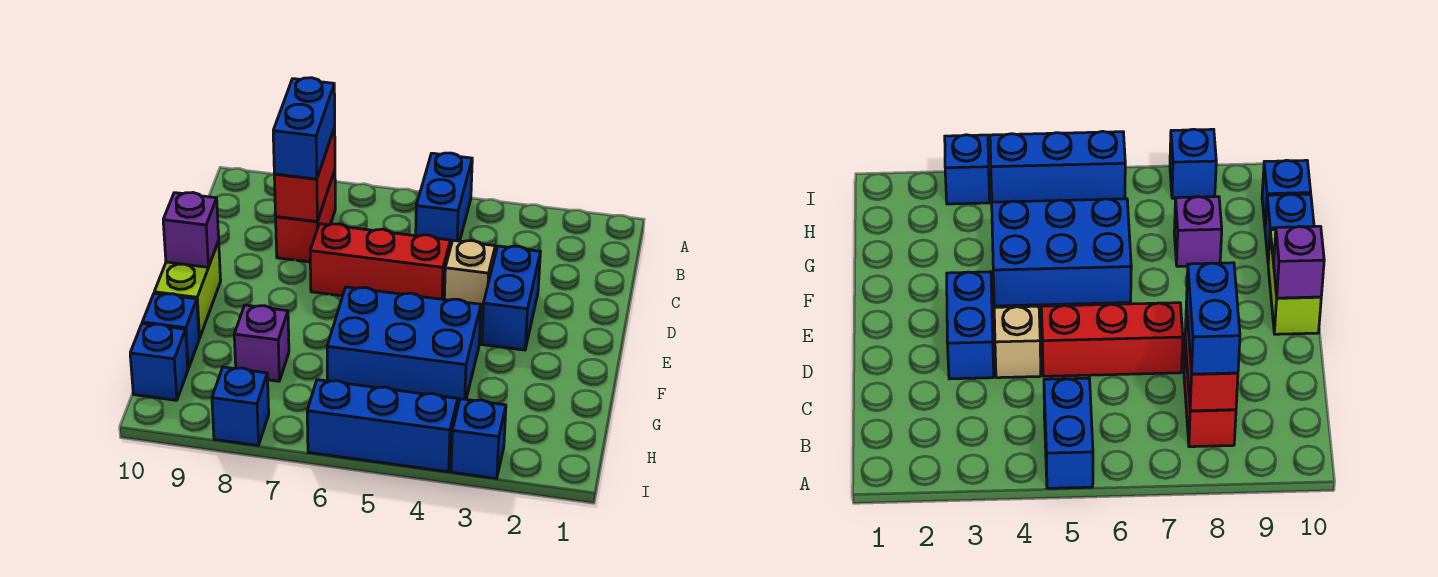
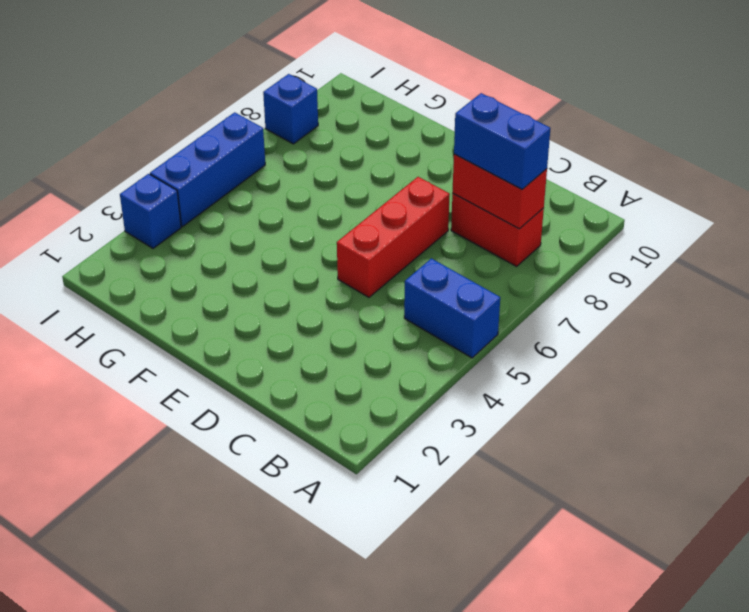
none -> blue 1x2 brick [482,246,540,350]
none -> tan 1x1 brick [444,240,495,314]
none -> lime 1x2 brick [154,241,221,338]

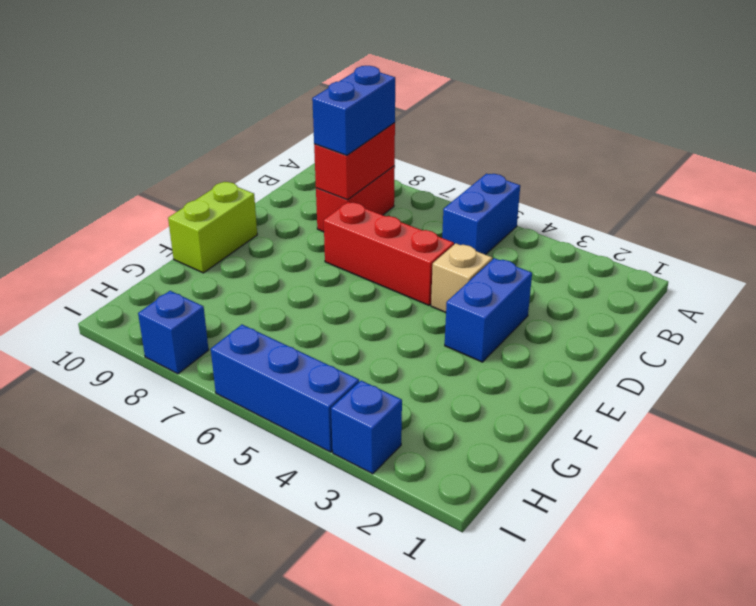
none -> blue 2x3 brick [327,287,481,405]
none -> purple 1x1 brick [234,305,289,381]
none -> blue 1x1 brick [142,293,199,369]

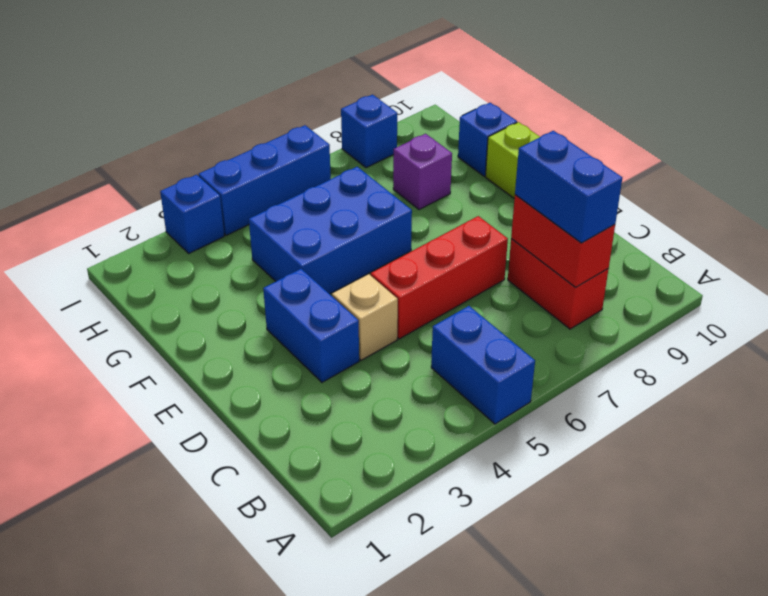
none -> blue 1x1 brick [130,323,188,400]
none -> purple 1x1 brick [163,193,219,267]

